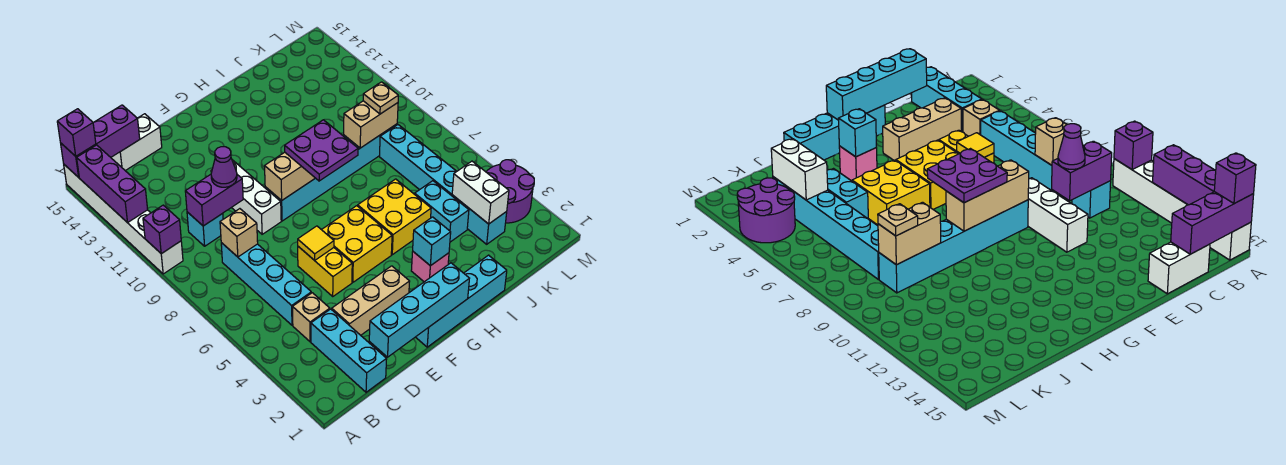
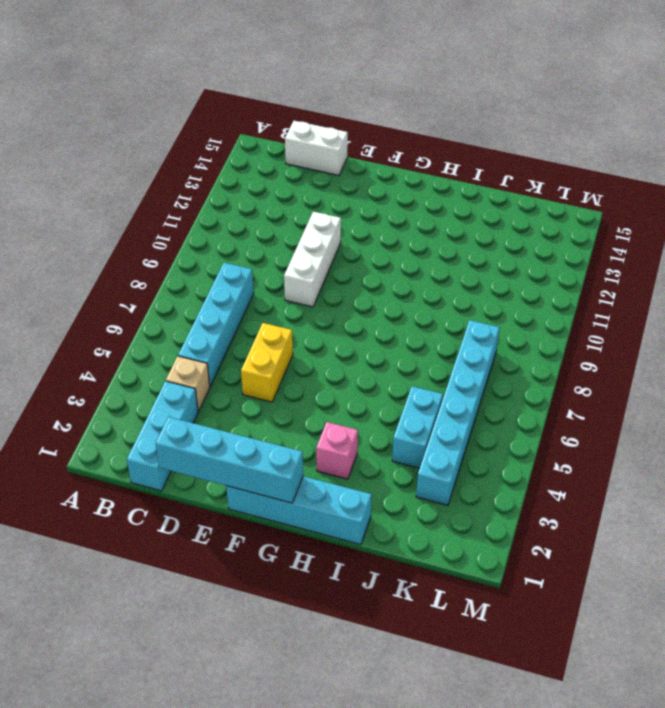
none -> white 1x6 brick [64,165,183,274]
none -> cyan 1x1 brick [187,212,223,246]
none -> tan 1x3 brick [332,266,410,335]
none -> yellow 2x2 brick [322,206,392,282]

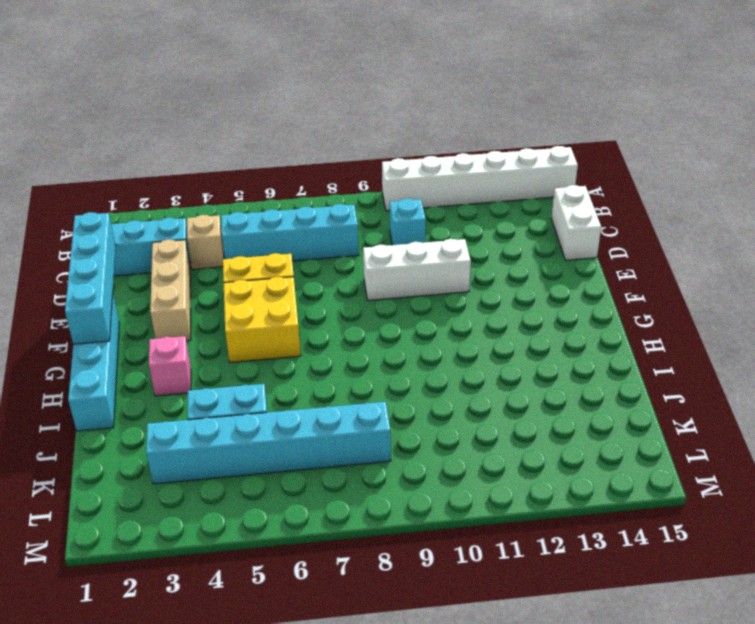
none -> cyan 1x6 brick [265,124,397,221]
none -> yellow 2x2 brick [358,179,431,255]
none -> purple 2x2 round brick [486,160,534,223]
none -> purple 1x1 brick [143,205,181,254]

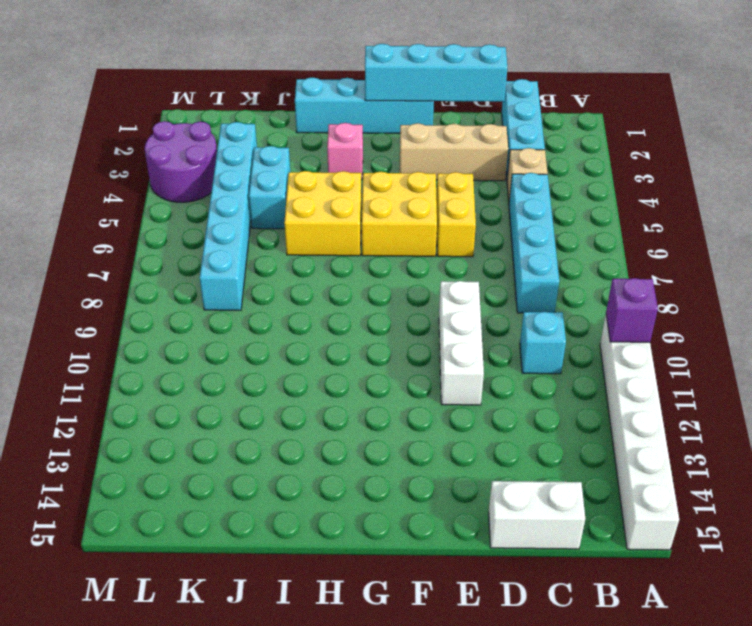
none -> cyan 1x6 brick [265,124,397,221]
none -> purple 1x3 brick [77,145,148,223]
none -> purple 1x3 brick [61,105,140,177]
none -> tan 1x1 brick [220,209,258,257]

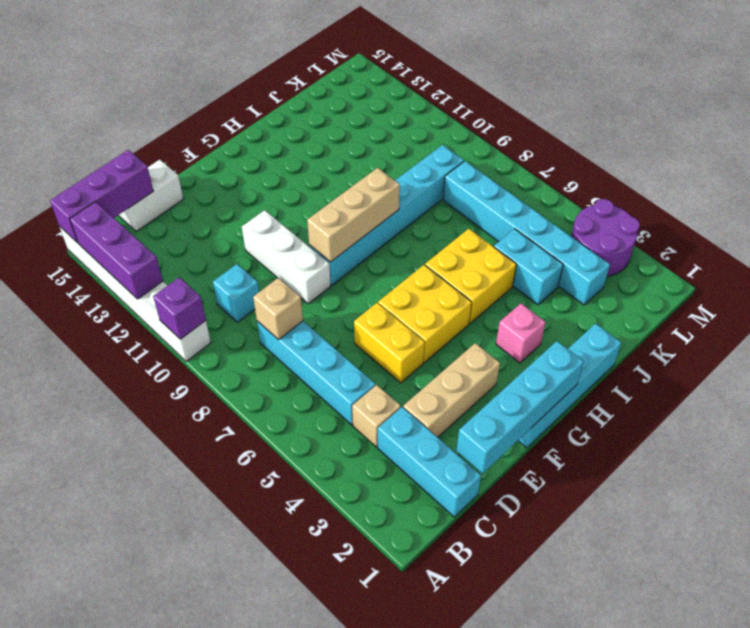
none -> purple 1x2 brick [185,174,243,226]
none -> yellow 1x1 tile [298,226,334,260]
none -> cyan 1x1 brick [413,217,451,266]
none -> tan 1x2 brick [344,101,398,148]

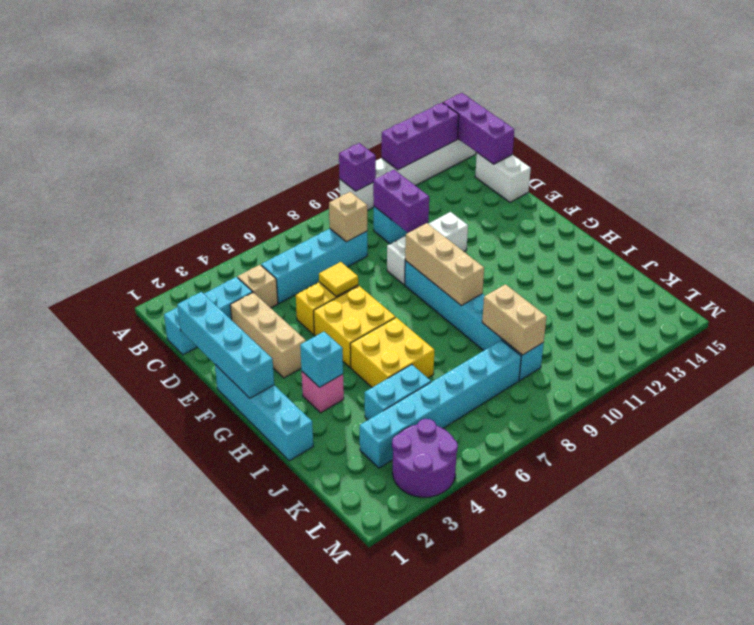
none -> white 1x2 brick [452,161,509,224]
none -> purple 1x1 brick [57,109,96,156]
none -> purple 1x1 cone [211,147,237,187]
none -> purple 2x2 plate [285,120,358,181]

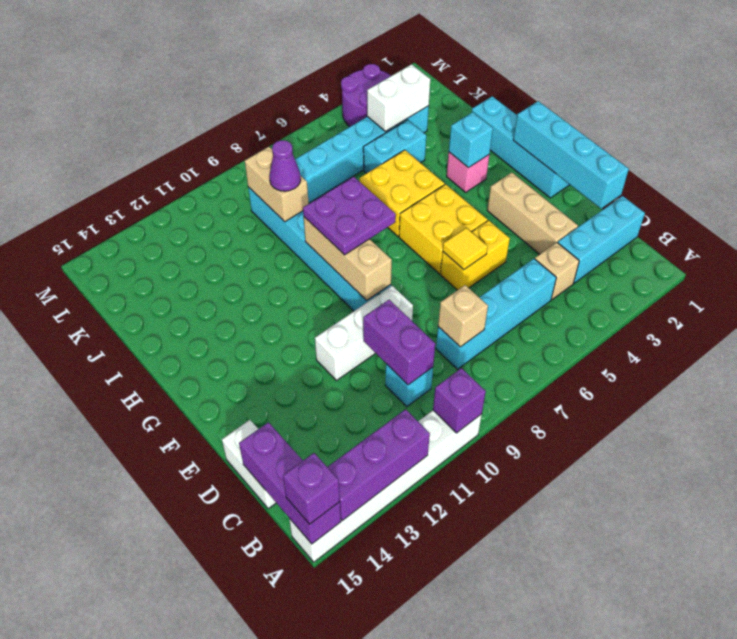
purple 1x1 cone [269,140,301,191] -> purple 1x1 cone moved to [211,147,237,187]
none -> tan 1x1 plate [363,82,398,114]

